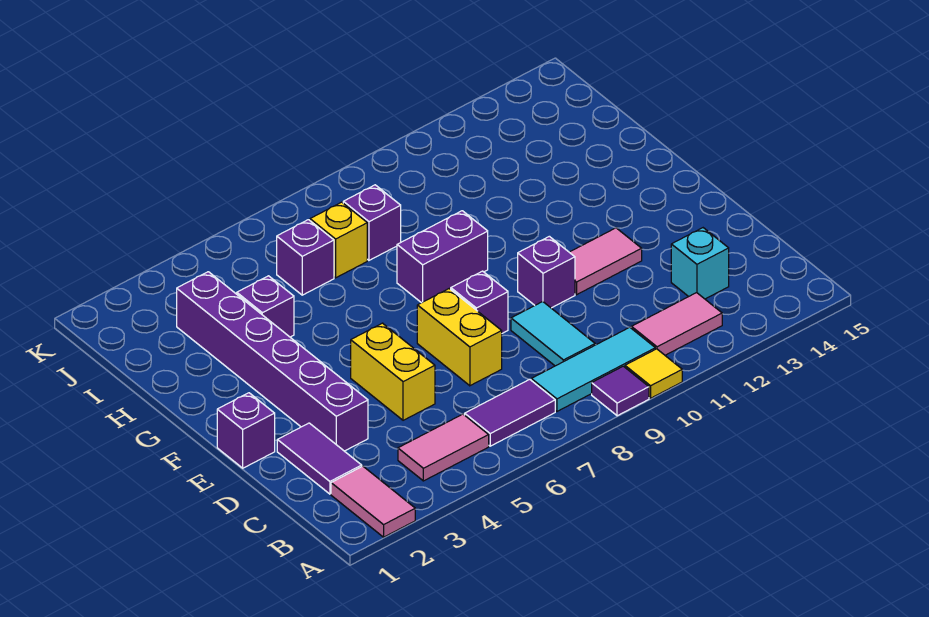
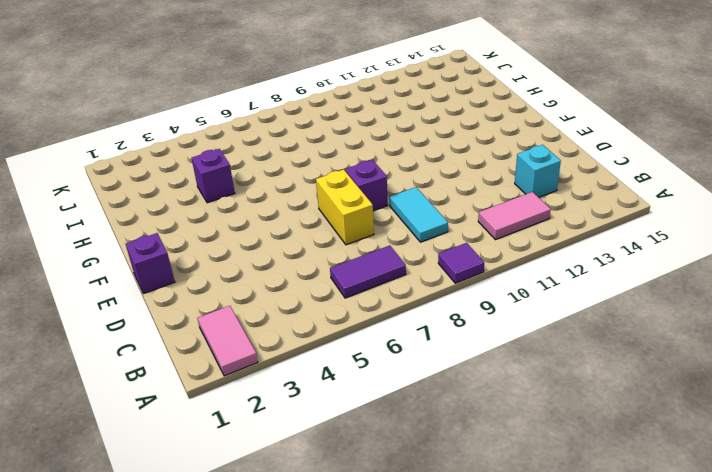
none -> yellow 1x1 tile [625,349,682,398]
none -> pink 1x2 tile [398,414,489,481]
none -> cyan 1x3 tile [531,327,655,411]

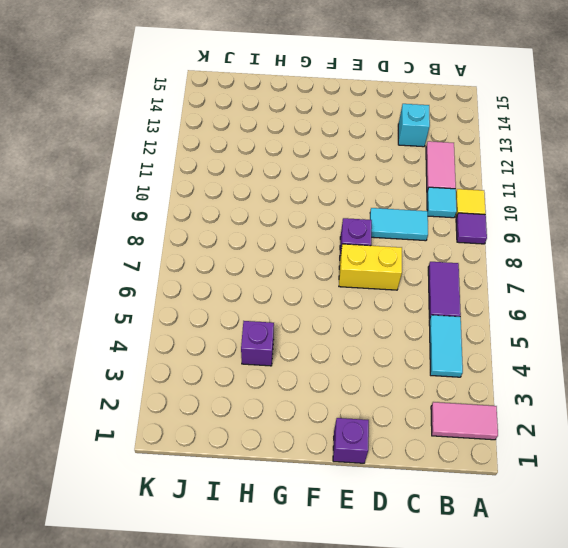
cyan 1x2 tile [429,315,463,377] -> pink 1x2 tile [398,414,489,481]
cyan 1x1 tile [427,187,457,218] -> cyan 1x3 tile [531,327,655,411]
none -> purple 1x2 tile [277,423,362,494]
none -> purple 1x6 brick [177,272,368,451]
none -> yellow 1x2 brick [351,323,435,420]

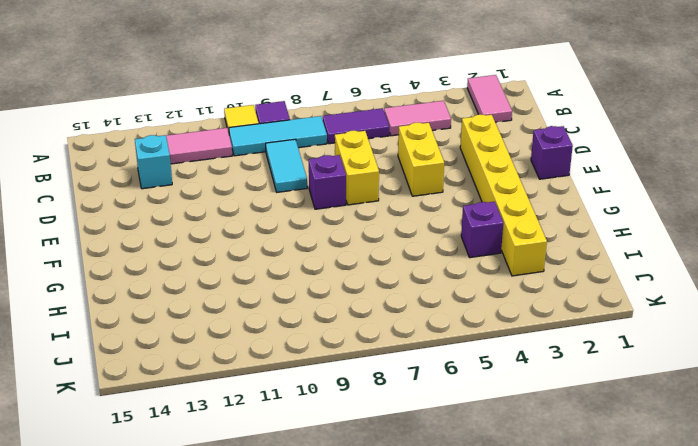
yellow 1x6 brick [460,114,547,276] -> purple 1x6 brick [177,272,368,451]
none -> purple 1x2 tile [277,423,362,494]
none -> purple 1x1 brick [518,236,575,308]
none -> pink 1x2 tile [569,228,642,295]

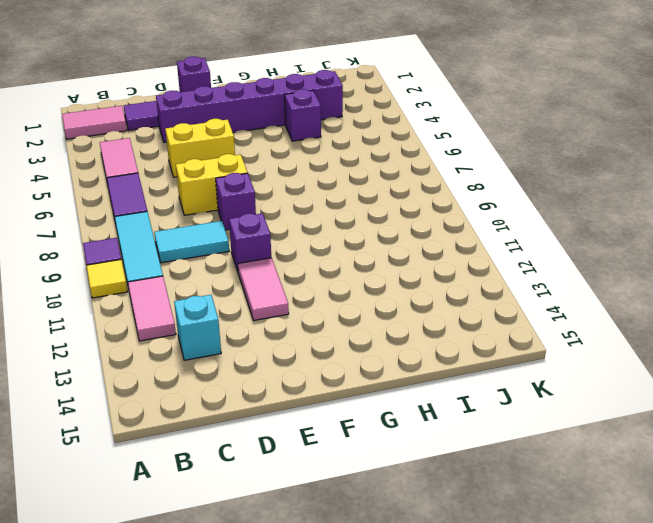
none -> purple 1x2 brick [397,211,488,303]
none -> purple 1x1 brick [277,220,334,295]
none -> yellow 1x1 brick [310,202,367,278]

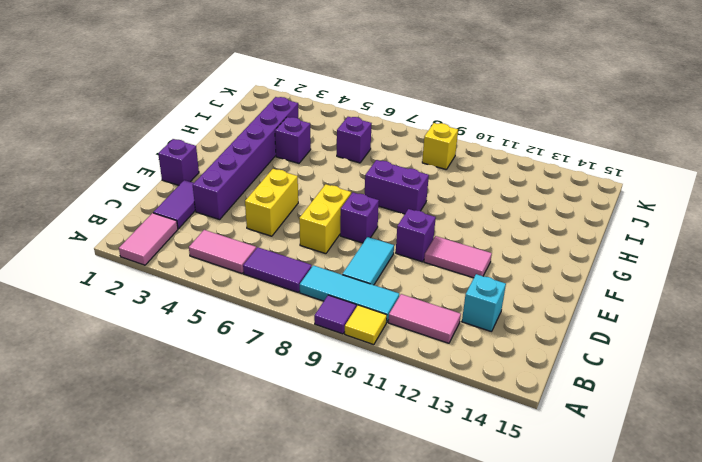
yellow 1x1 brick [422,123,458,170] -> yellow 1x1 brick moved to [310,202,367,278]
none -> purple 1x1 brick [343,185,401,260]

